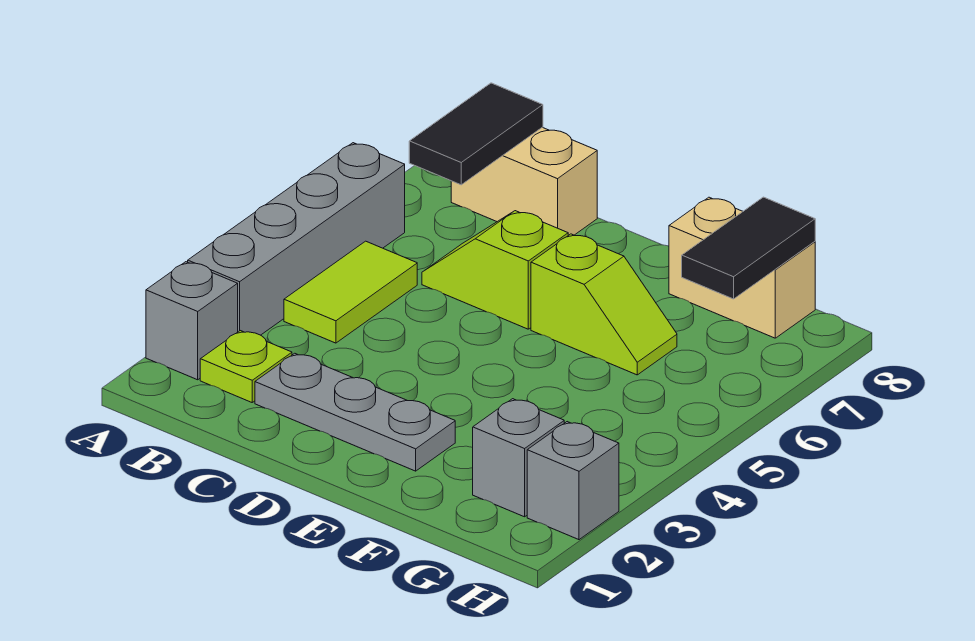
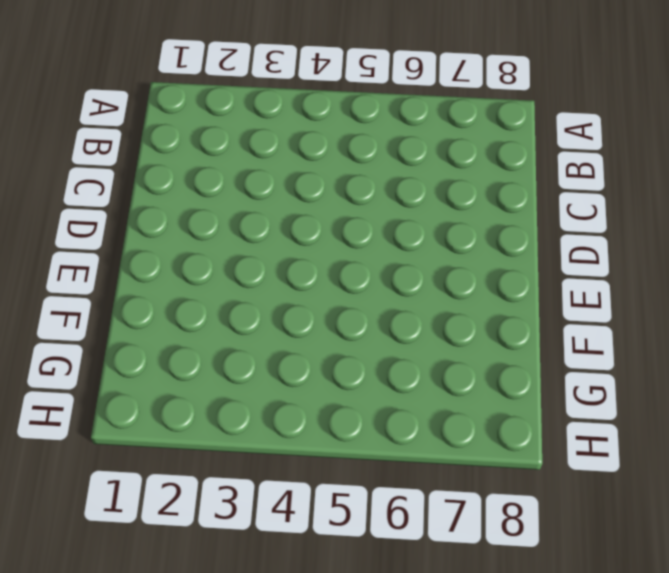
none -> grey 1x1 brick [146,262,238,380]
none -> grey 1x4 brick [188,143,405,335]
none -> lime 1x1 plate [200,331,292,402]

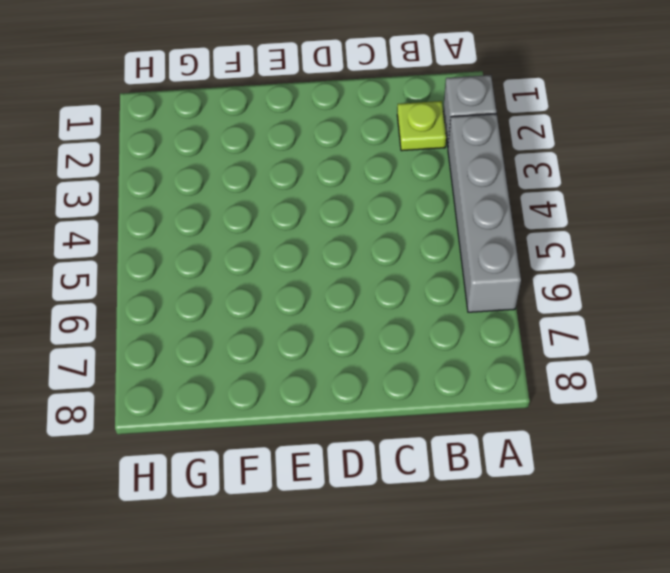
none -> lime 1x2 tile [284,241,417,343]
none -> tan 1x2 brick [451,127,597,235]
none -> grey 1x3 plate [255,353,455,471]

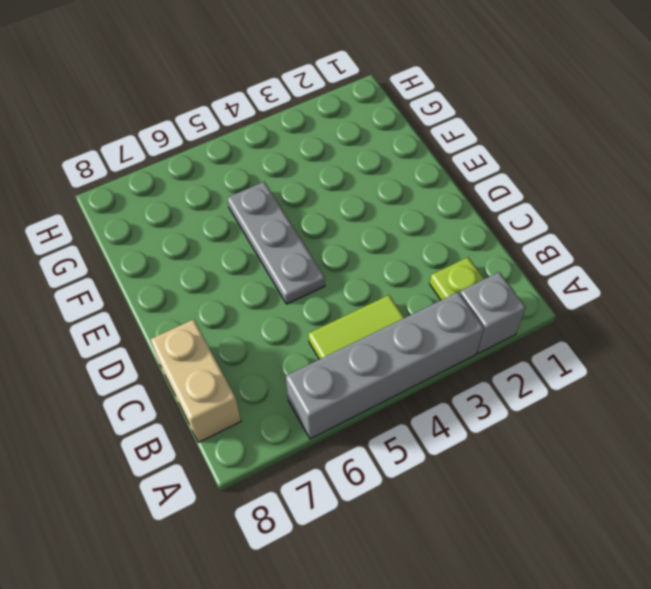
grey 1x3 plate [227,182,325,304] -> grey 1x3 plate moved to [255,353,455,471]
none -> lime 1x2 slope [422,211,568,329]
none -> lime 1x2 slope [531,234,677,375]
none -> tan 1x2 brick [669,197,815,338]

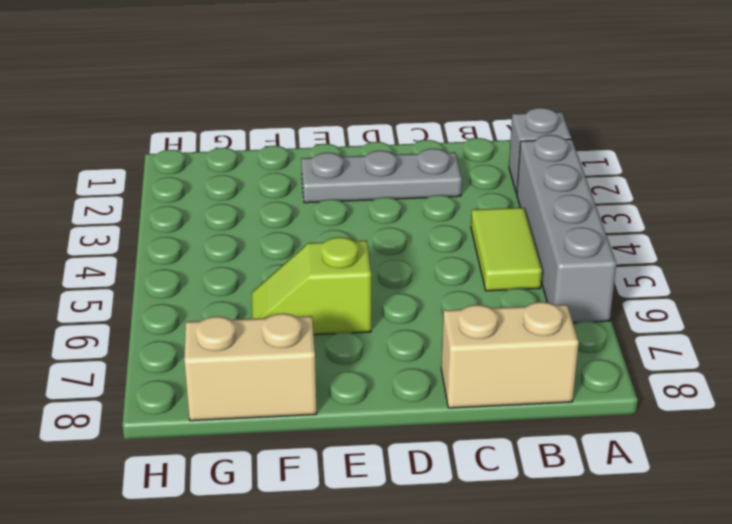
none -> lime 1x1 plate [200,331,292,402]
none -> lime 1x2 slope [422,211,568,329]
none -> grey 1x1 brick [473,399,564,517]

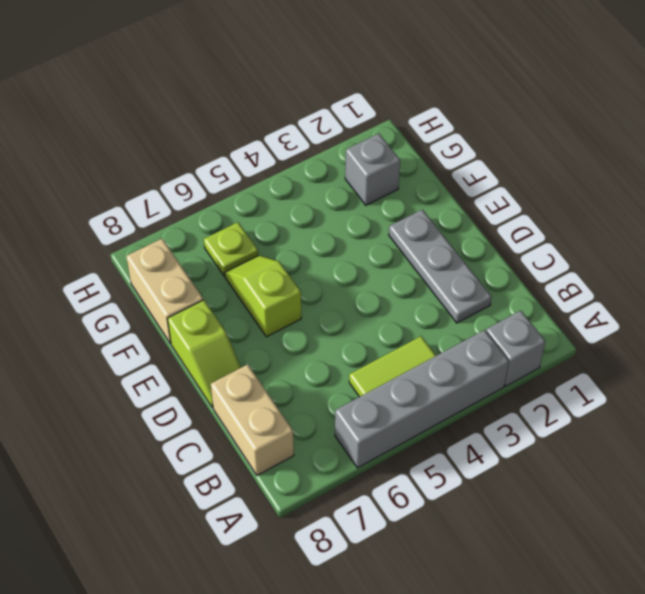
lime 1x2 slope [167,300,241,408] -> lime 1x2 slope moved to [422,211,568,329]
lime 1x1 plate [204,222,258,276] -> lime 1x1 plate moved to [200,331,292,402]
none -> grey 1x1 brick [527,422,619,540]
none -> black 1x2 tile [409,83,543,185]
none -> black 1x2 tile [682,197,815,299]

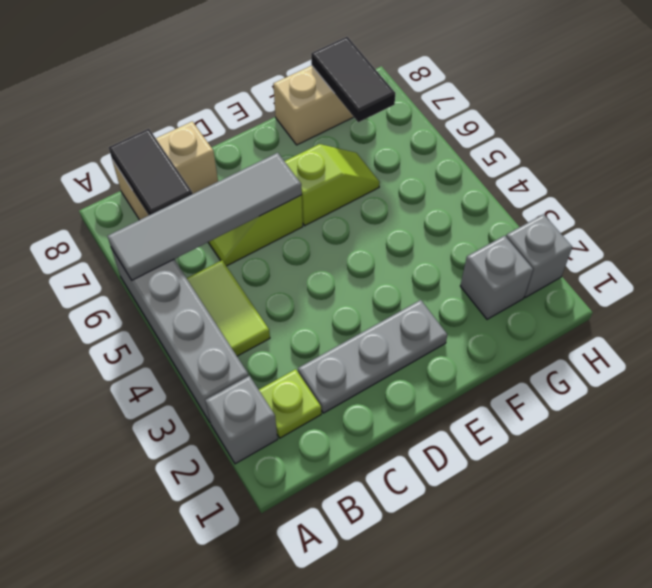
grey 1x4 tile [107,153,302,280] -> none

